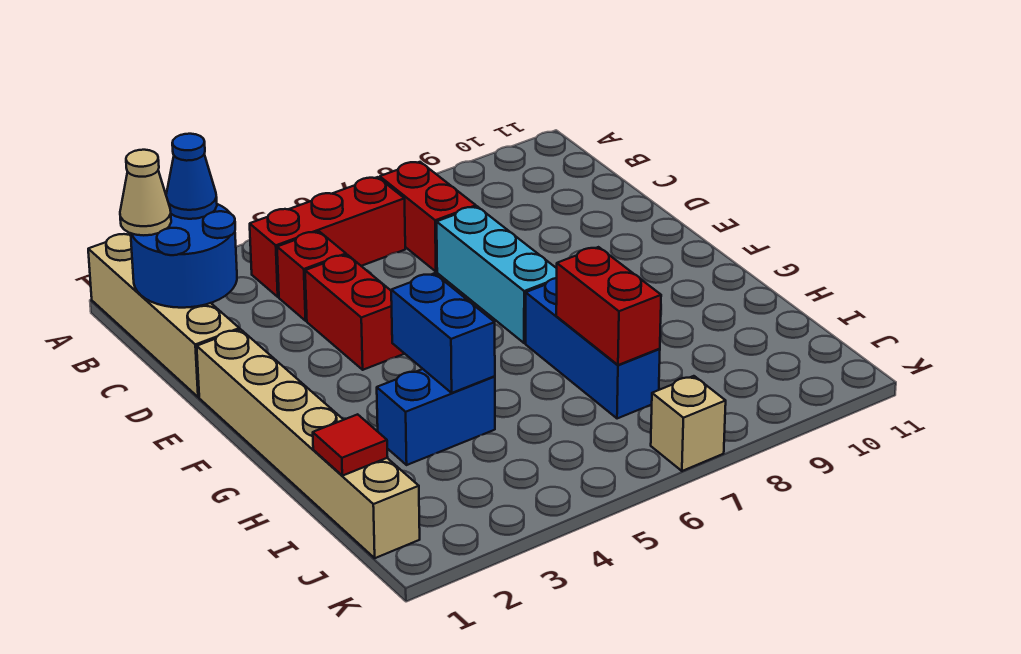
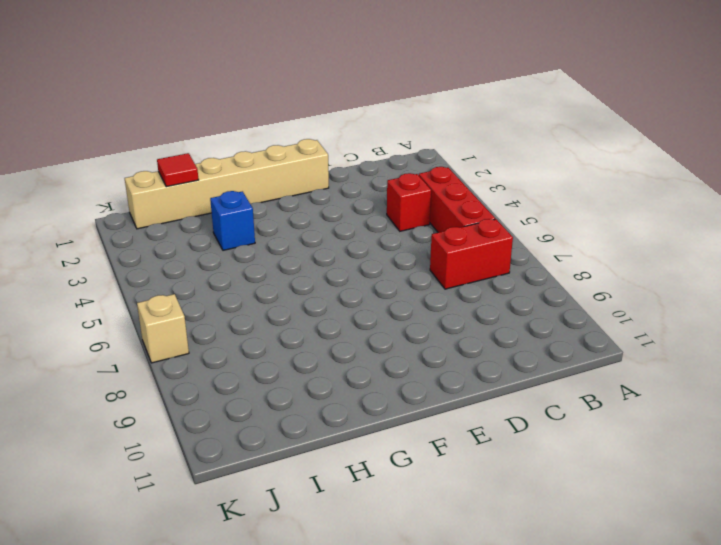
blue 1x1 brick [210,191,255,250] -> blue 1x2 brick [377,369,495,465]
none -> tan 1x4 brick [88,233,239,397]
none -> red 1x2 brick [305,255,404,370]
none -> cyan 1x3 brick [437,206,557,343]

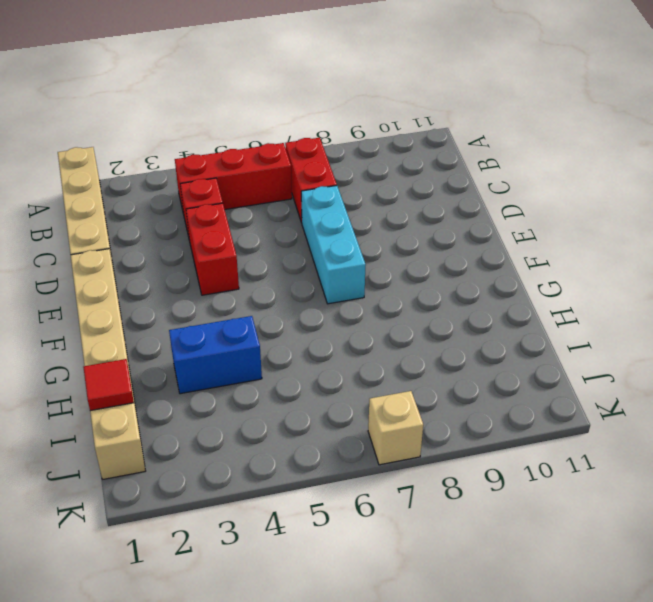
none -> blue 1x3 brick [526,278,660,419]
none -> blue 2x2 round brick [131,204,237,308]
none -> blue 1x2 brick [391,273,495,393]

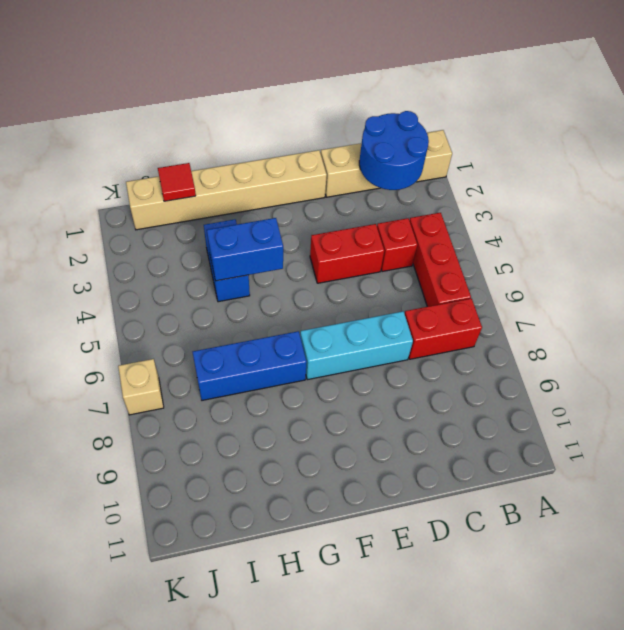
none -> red 1x2 brick [556,247,661,365]
none -> tan 1x1 cone [120,150,171,235]
none -> blue 1x1 cone [166,134,217,219]

